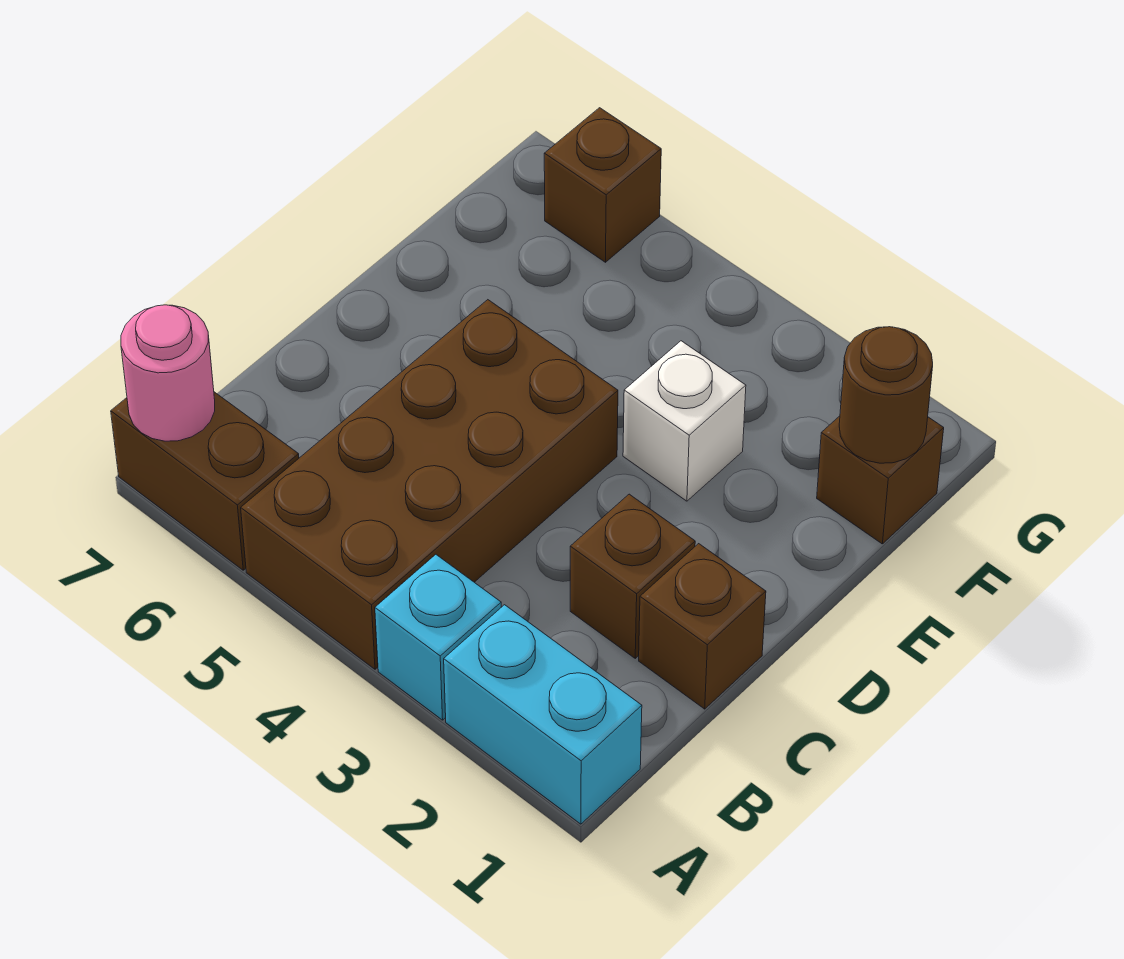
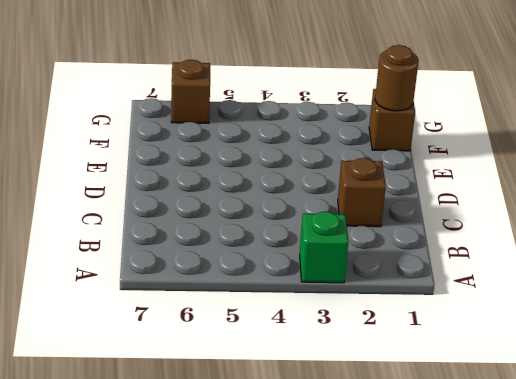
green 1x1 brick [300,211,348,283] -> cyan 1x1 brick [375,555,501,720]
none -> cyan 1x2 brick [444,605,642,824]
none -> brown 2x4 brick [241,300,618,669]

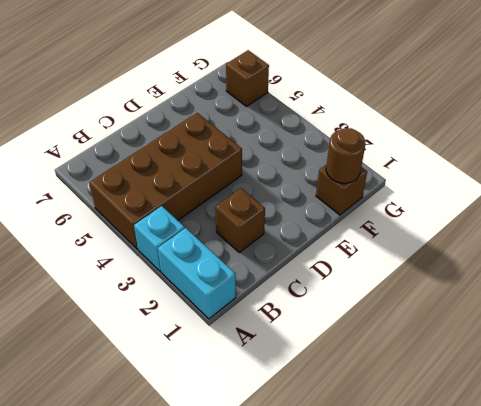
none -> brown 1x2 brick [111,392,299,570]
none -> brown 1x1 brick [639,544,766,709]

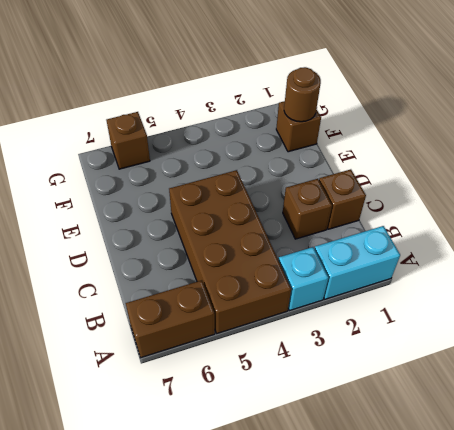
none -> white 1x1 brick [623,341,746,501]
none -> pink 1x1 round brick [121,305,215,441]

